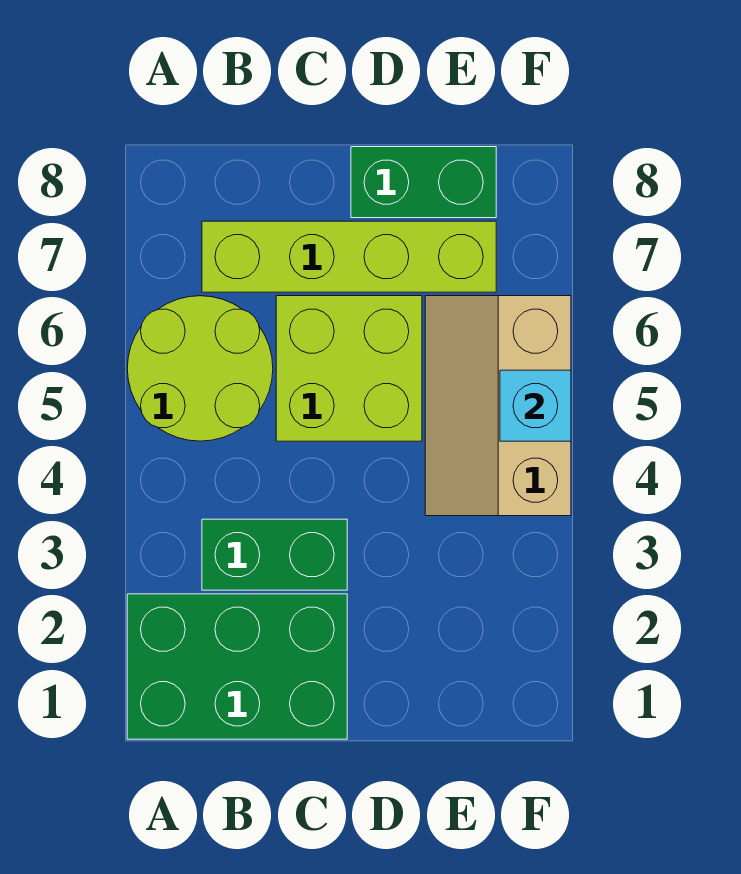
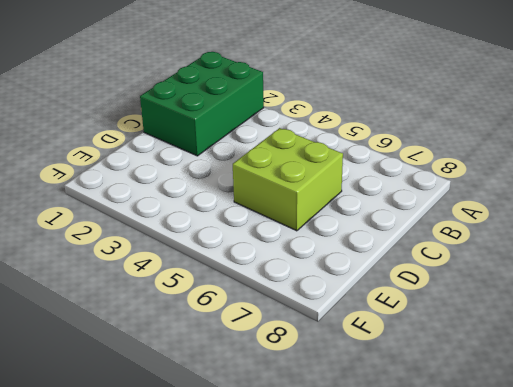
none -> lime 2x2 round brick [127,296,273,441]
none -> green 1x2 brick [202,519,347,590]

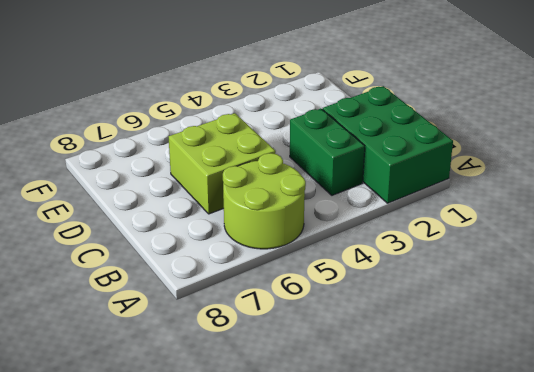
none -> lime 1x4 brick [202,221,496,292]
none -> green 1x2 brick [351,147,496,218]

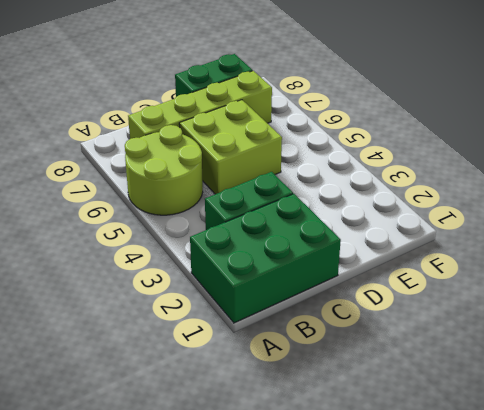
none -> tan 2x3 slope [425,296,571,516]
none -> cyan 1x1 brick [500,370,571,441]

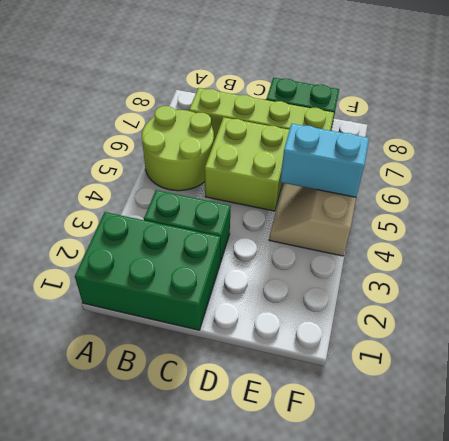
cyan 1x2 brick [280,124,369,197] -> cyan 1x1 brick [500,370,571,441]

